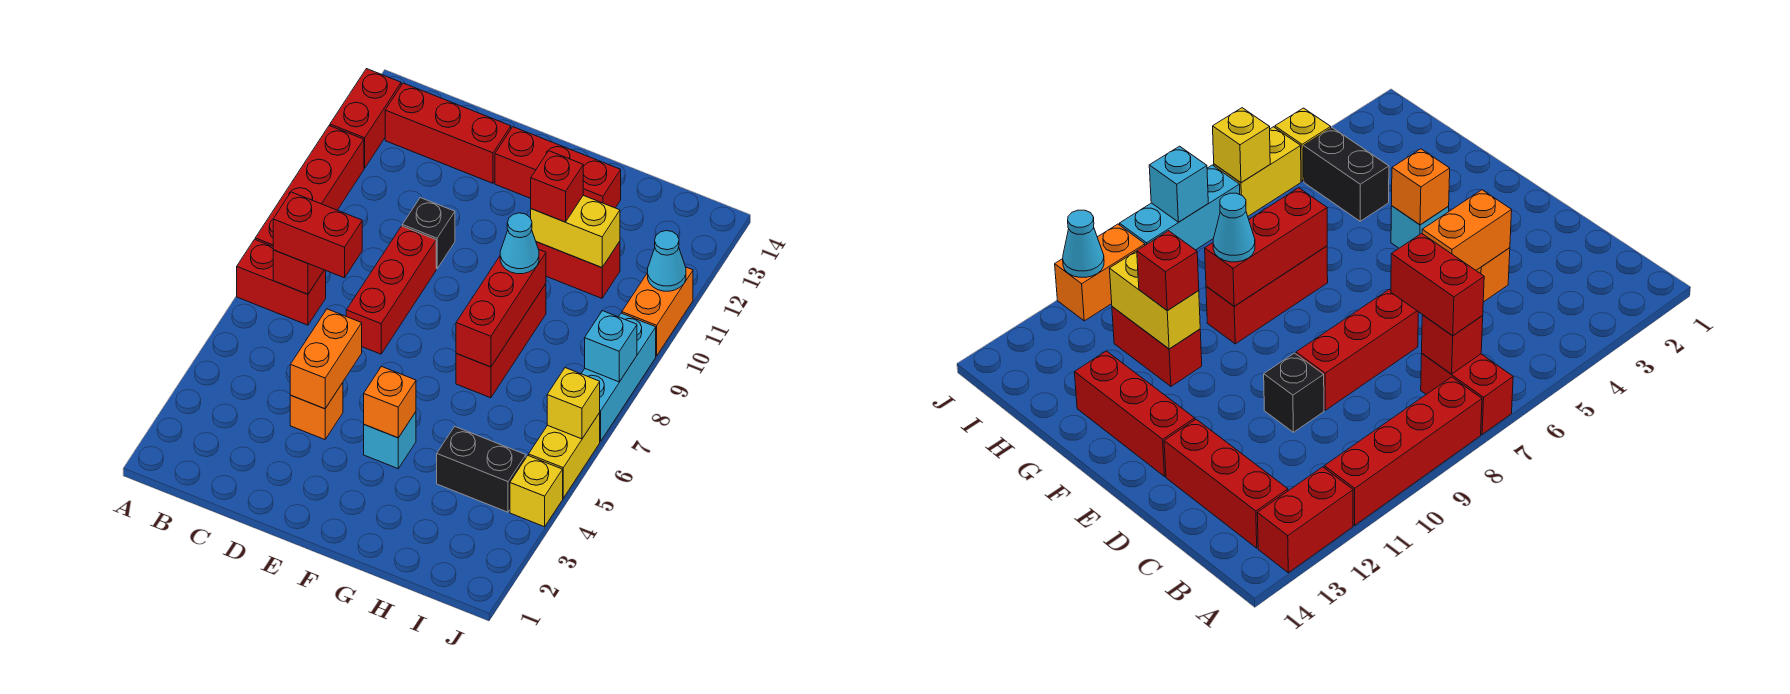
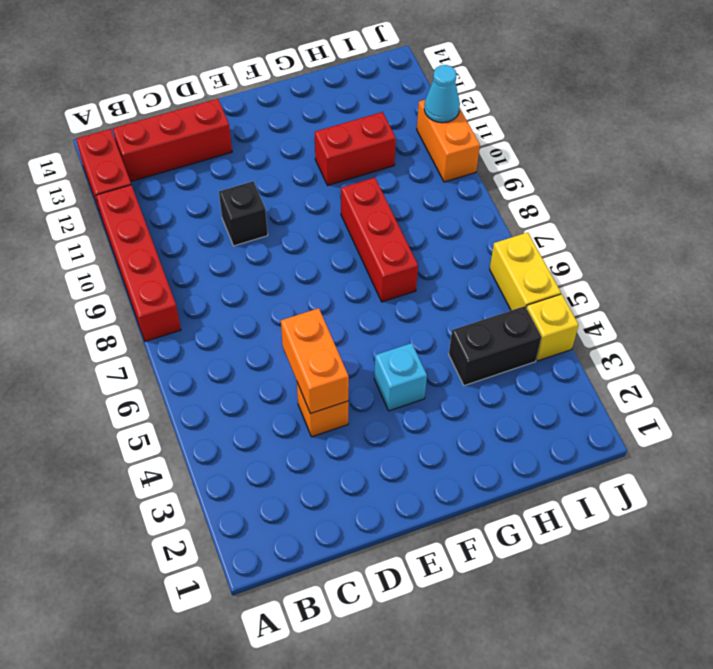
none -> red 1x2 brick [237,239,326,325]
none -> red 1x3 brick [346,226,436,354]
none -> red 1x3 brick [495,127,621,208]

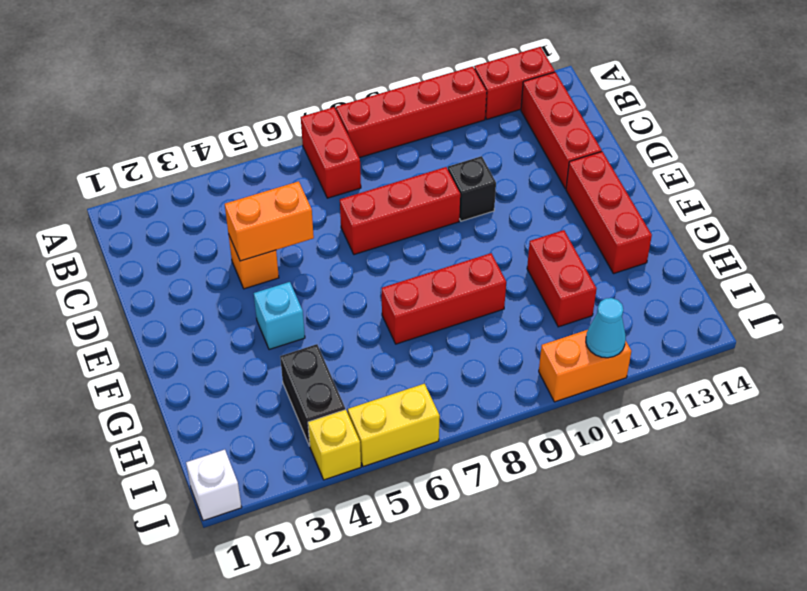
white 1x1 brick [186,450,242,521] -> none
none -> cyan 1x3 brick [581,313,656,441]
none -> red 1x1 brick [273,250,324,294]
none -> orange 1x1 brick [364,367,416,438]

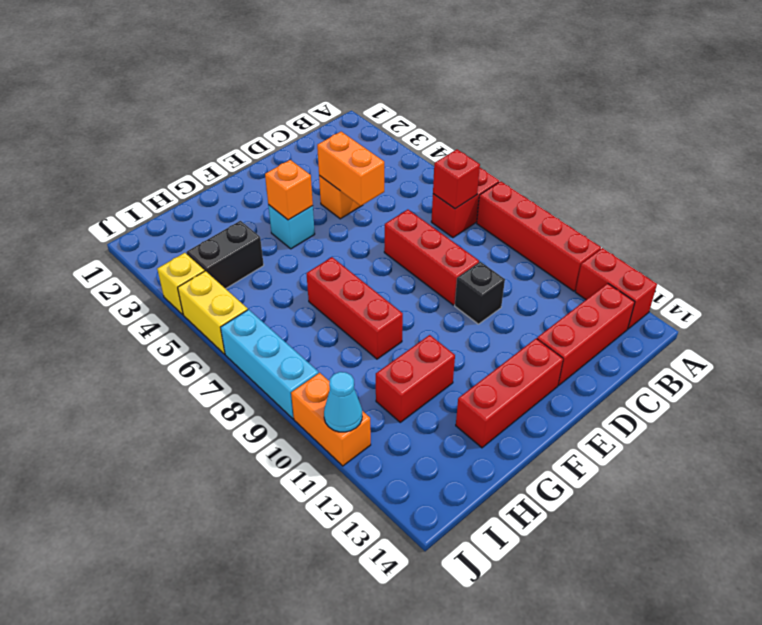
none -> red 1x3 brick [456,250,546,367]
none -> yellow 1x2 brick [531,195,620,268]
none -> yellow 1x1 brick [547,368,600,439]

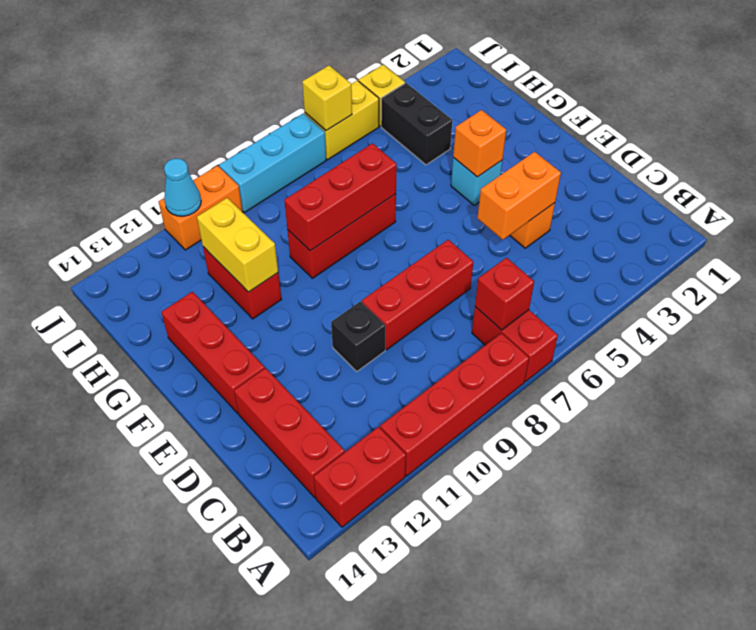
none -> cyan 1x1 brick [585,311,637,382]
none -> red 1x2 brick [273,192,362,278]
none -> cyan 1x1 cone [500,213,539,274]

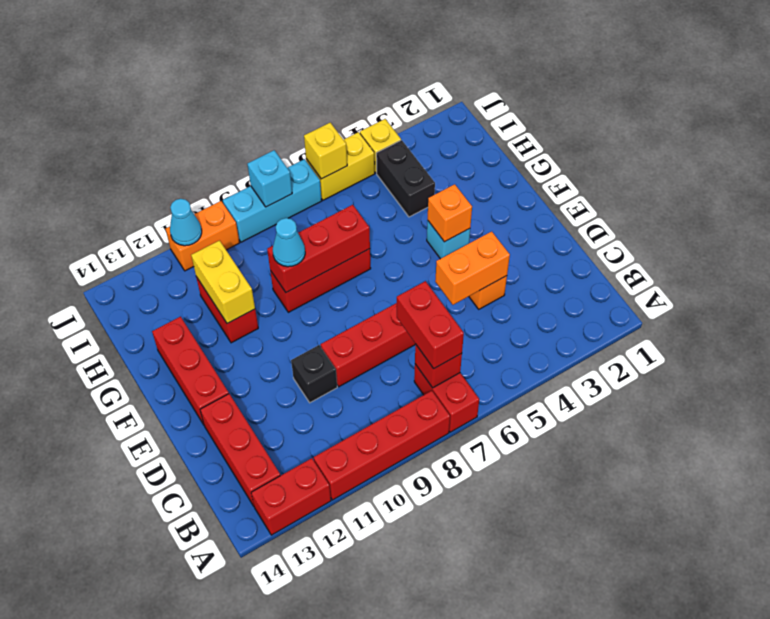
none -> red 1x1 brick [531,151,583,222]

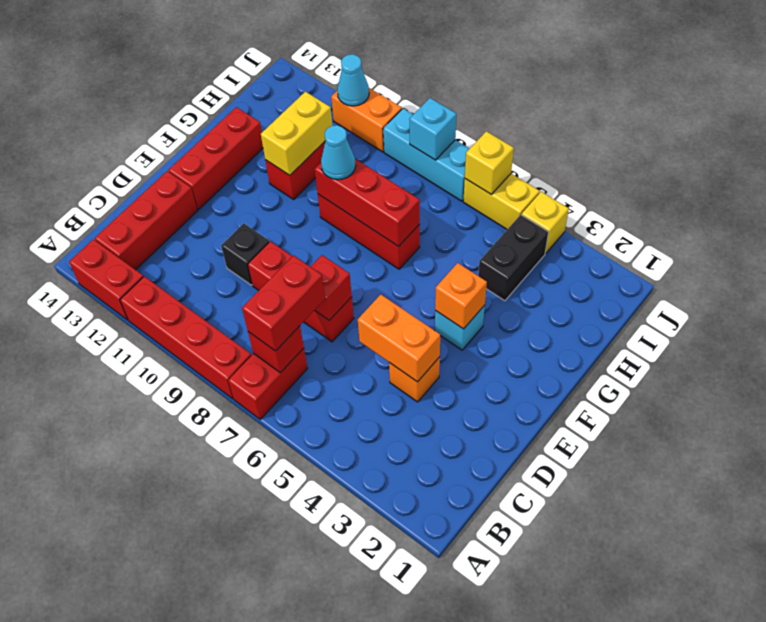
red 1x1 brick [311,255,352,320] -> red 1x1 brick moved to [531,151,583,222]

